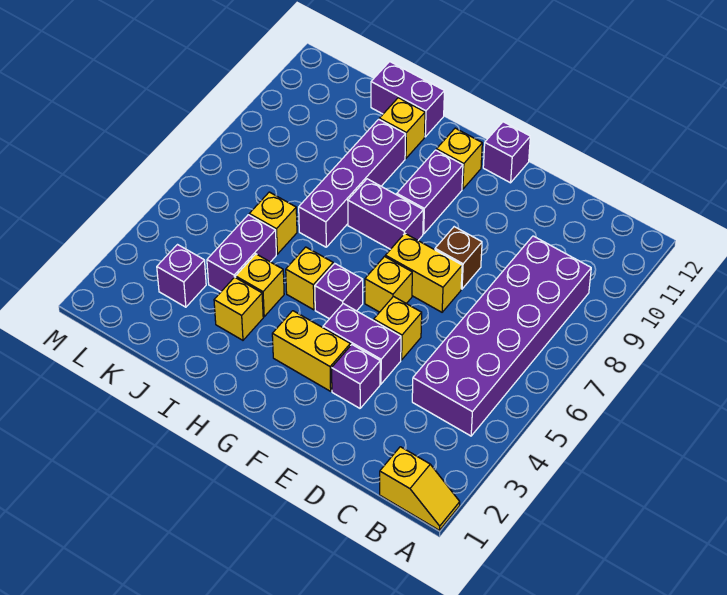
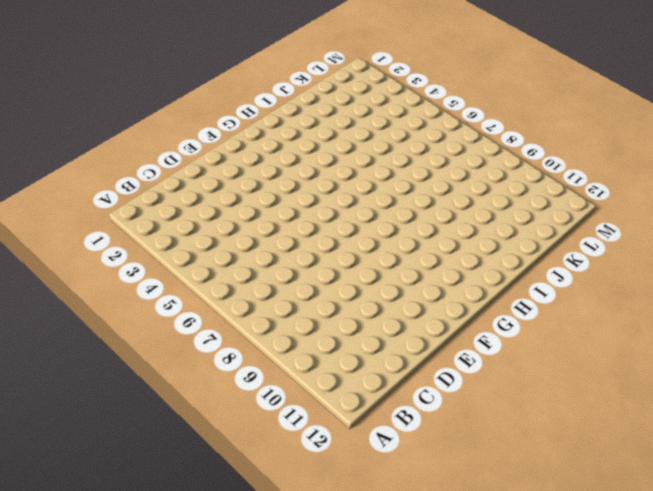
none -> yellow 1x2 slope [380,447,460,530]
none -> purple 2x6 brick [412,236,591,436]
none -> purple 1x1 brick [332,345,380,408]

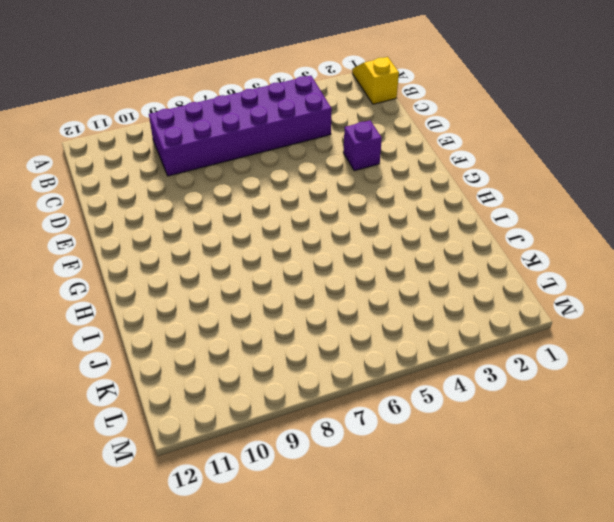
none -> purple 1x2 brick [323,304,401,384]
none -> yellow 1x1 brick [374,297,422,360]
none -> yellow 1x2 brick [385,234,462,312]

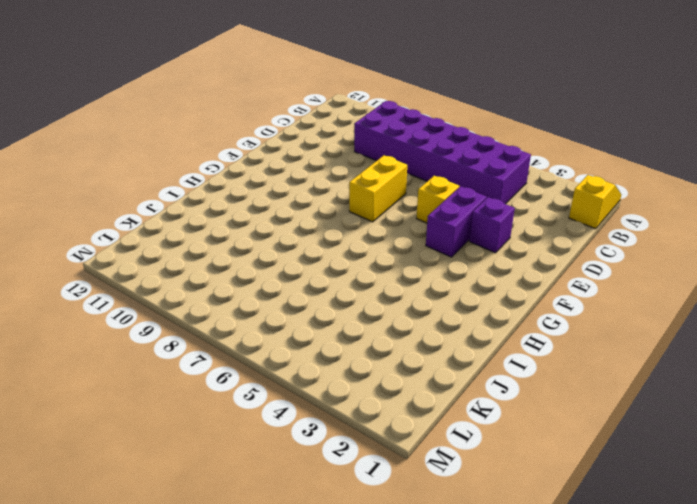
none -> brown 1x1 brick [435,227,482,289]
none -> yellow 1x2 brick [272,311,350,391]
none -> yellow 1x1 brick [365,257,412,312]

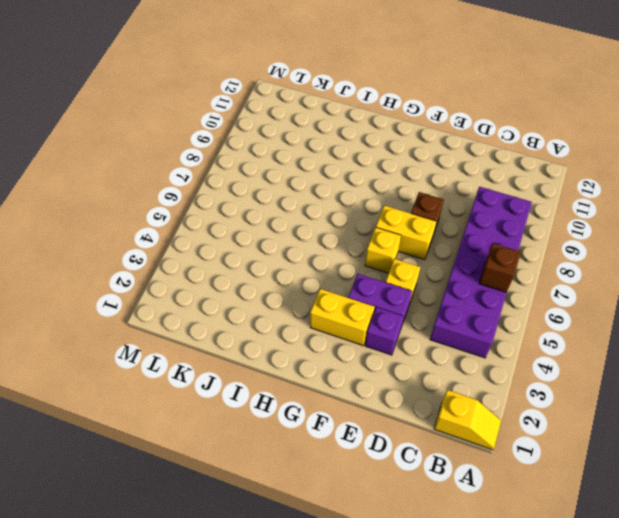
brown 1x1 brick [479,243,521,292] -> none
none -> purple 1x1 brick [483,122,530,183]
none -> purple 1x1 brick [315,263,363,319]
none -> purple 1x2 brick [348,179,423,249]

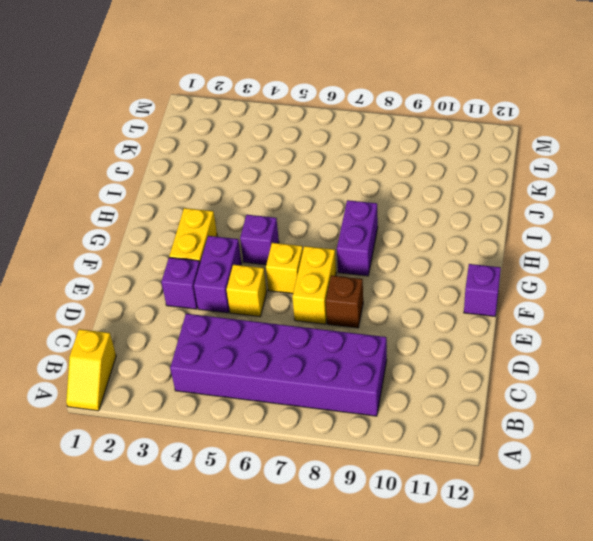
none -> purple 1x2 brick [397,150,463,234]
none -> yellow 1x1 brick [436,128,482,189]
none -> yellow 1x1 brick [286,247,333,310]

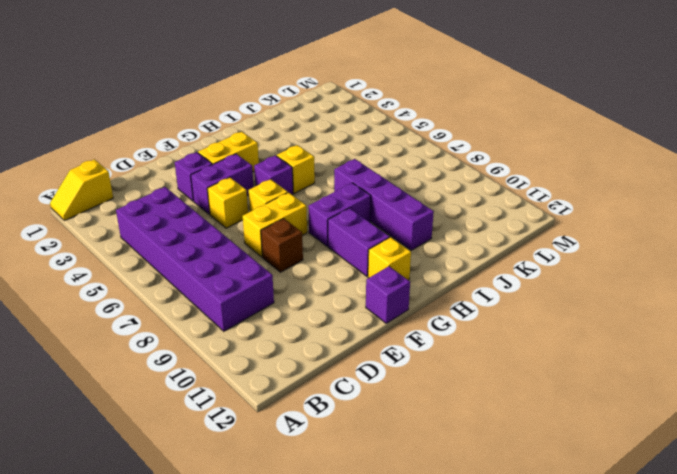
none -> yellow 1x1 brick [214,277,263,340]
none -> yellow 1x1 brick [236,254,284,317]
none -> yellow 1x1 brick [379,98,425,158]

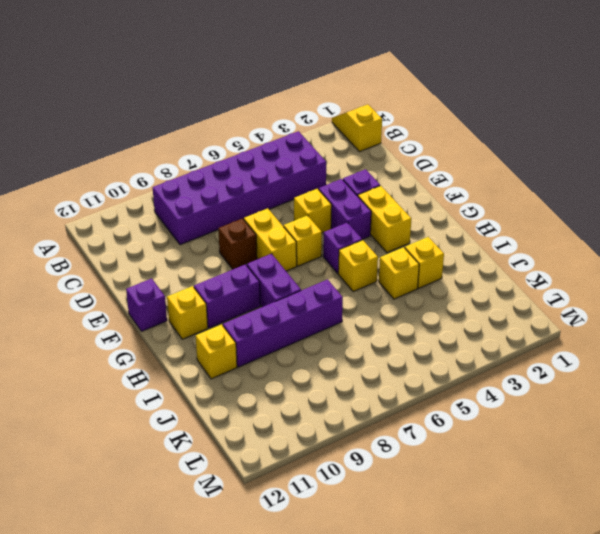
none -> purple 1x2 brick [371,62,444,137]
none -> purple 1x2 brick [207,215,276,292]
none -> yellow 1x1 brick [249,192,297,254]

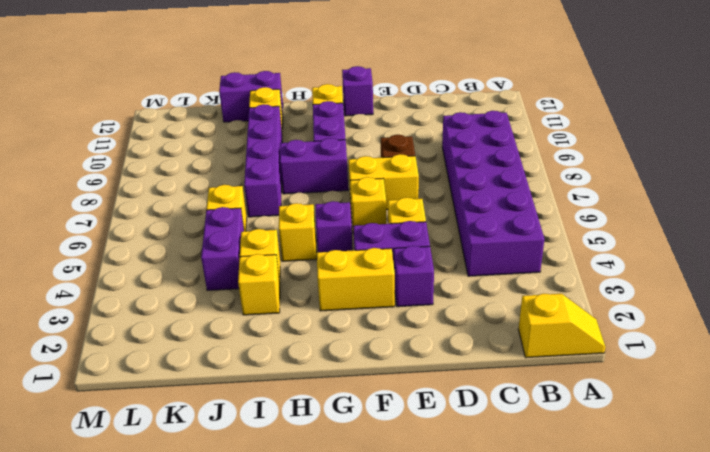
none -> purple 1x1 brick [157,245,206,307]

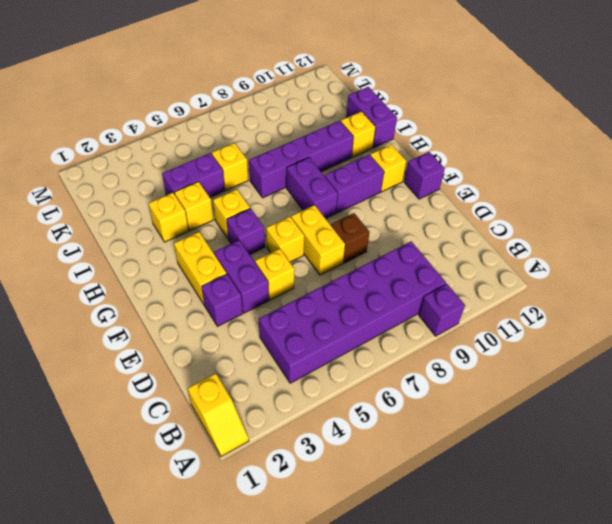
purple 1x1 brick [419,284,465,336] -> purple 1x1 brick moved to [157,245,206,307]

